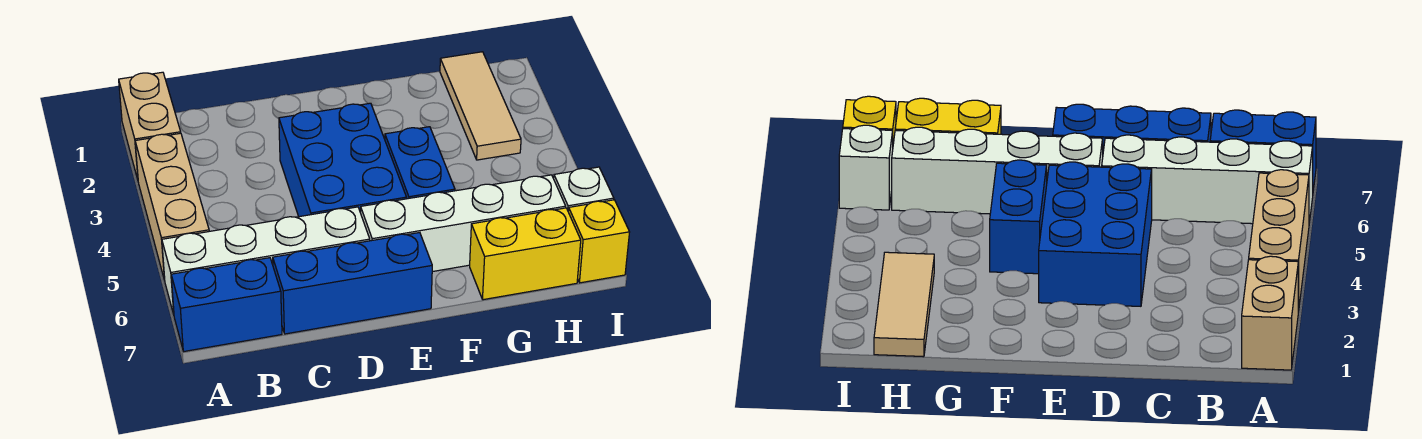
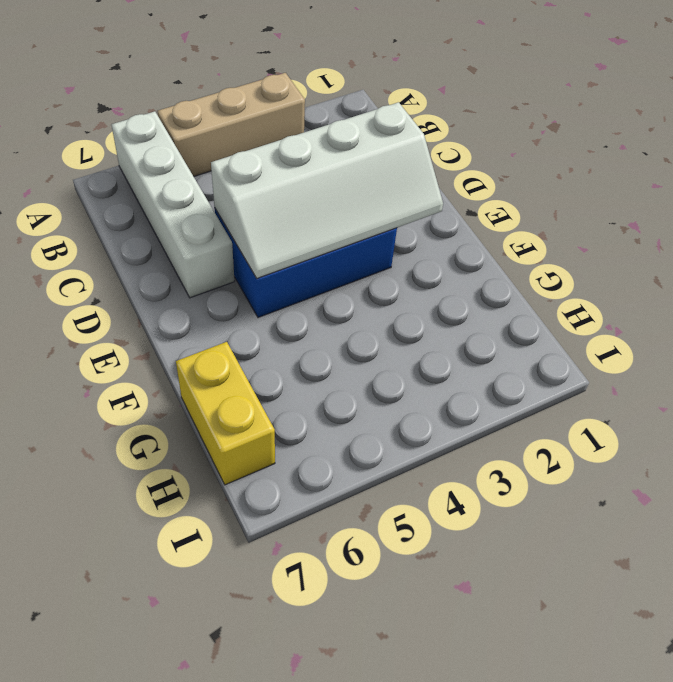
white 2x4 slope [211,102,443,278] -> none
none -> tan 1x2 brick [119,72,181,180]
none -> blue 1x2 brick [171,258,282,351]
none -> blue 1x3 brick [273,233,432,334]

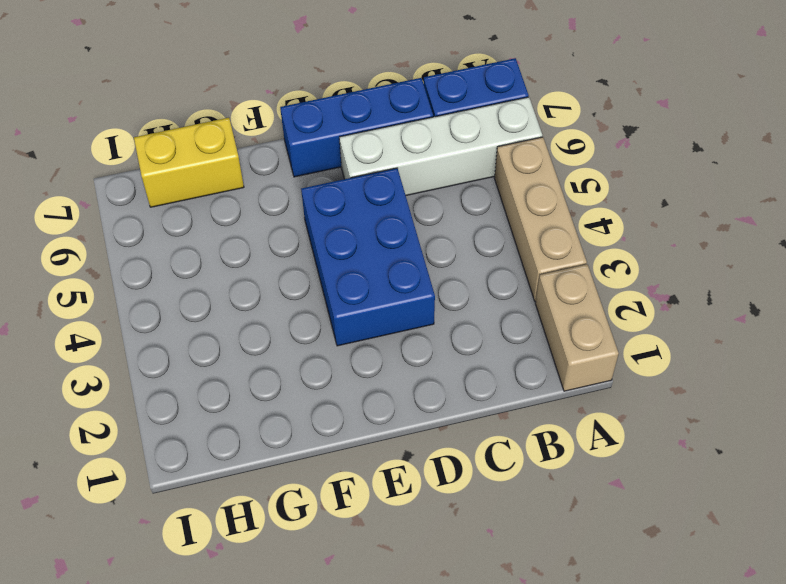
none -> white 1x4 brick [361,175,566,272]
none -> blue 1x2 brick [385,127,455,199]
none -> tan 1x3 tile [440,52,521,160]

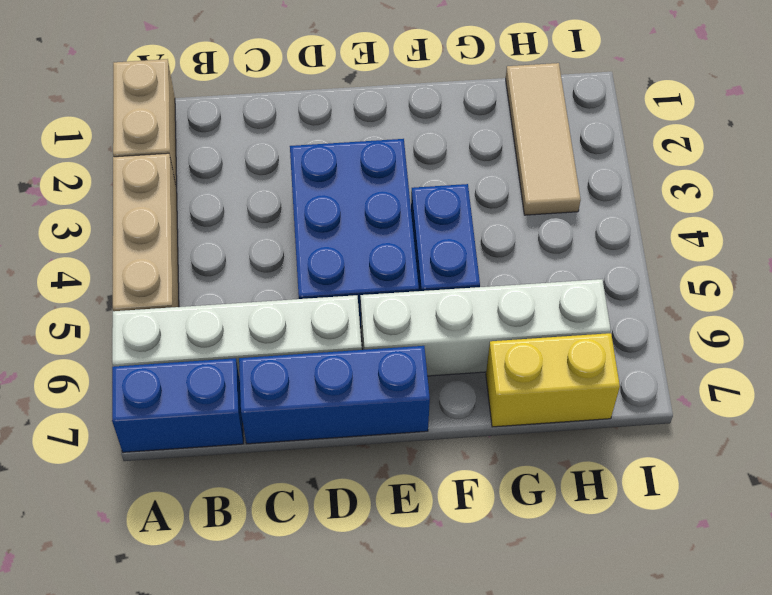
none -> white 1x1 brick [554,167,614,211]
none -> yellow 1x1 brick [568,200,630,283]

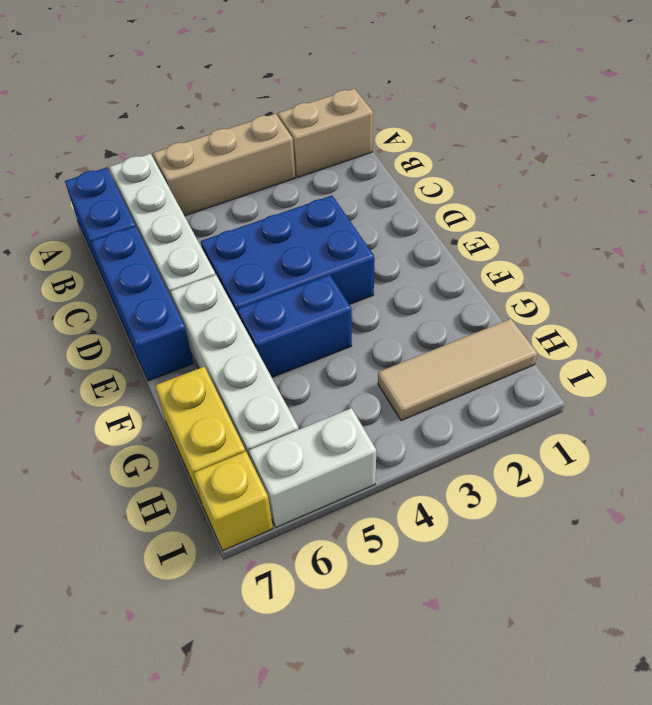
white 1x2 brick [249,408,376,527] -> white 1x1 brick [554,167,614,211]

